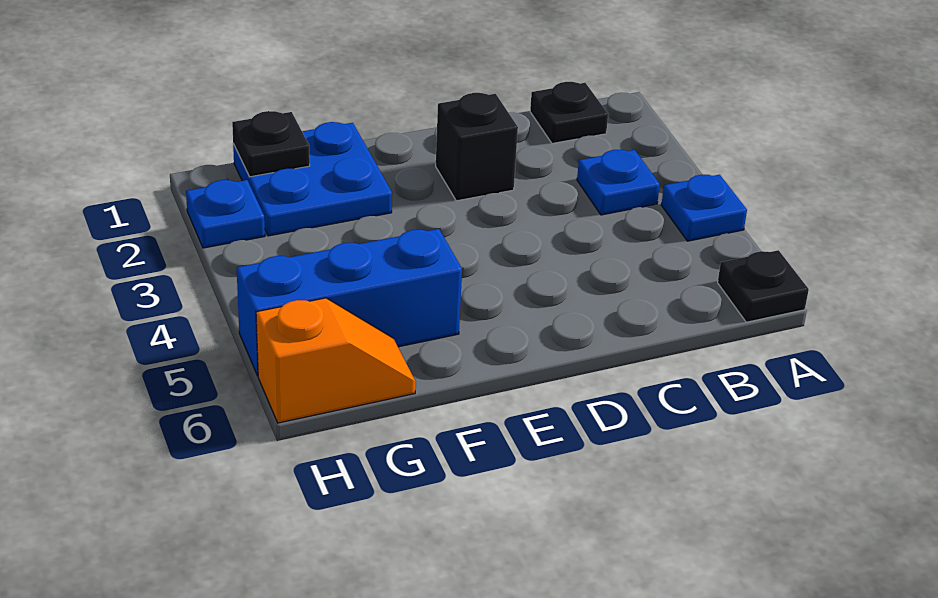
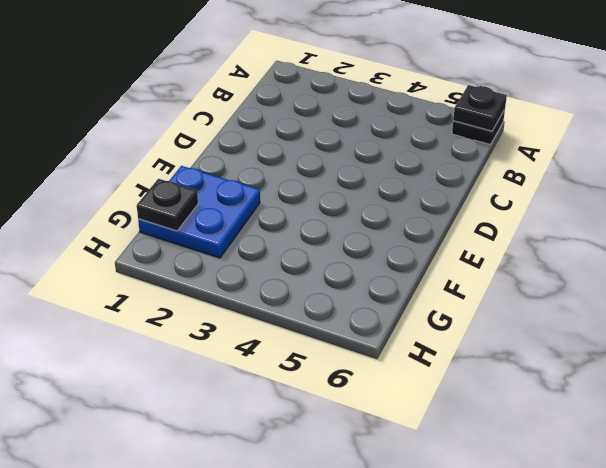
black 1x1 plate [453,85,507,131] -> black 1x1 plate moved to [530,82,608,143]
none -> blue 1x1 plate [661,175,747,241]
none -> blue 1x1 plate [577,150,660,215]

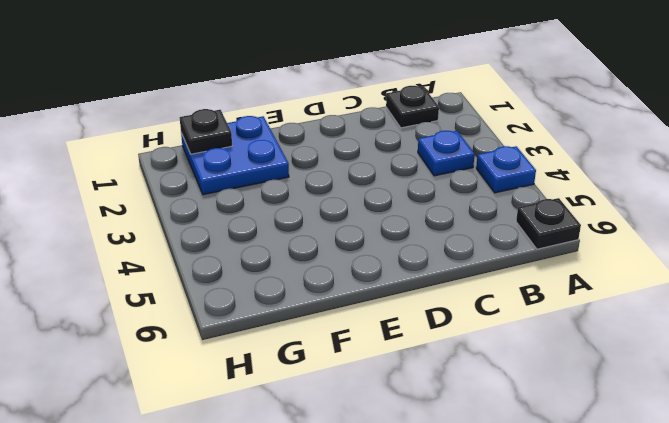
none -> black 1x1 brick [436,93,518,201]
none -> blue 1x3 brick [237,229,462,376]

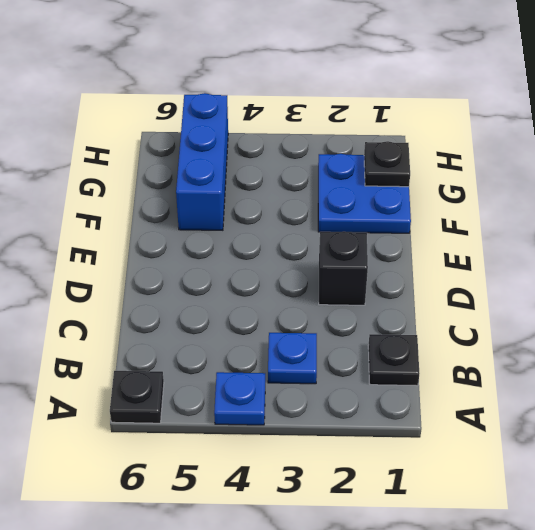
none -> orange 1x2 slope [256,298,416,423]
none -> blue 1x1 plate [186,180,265,248]

